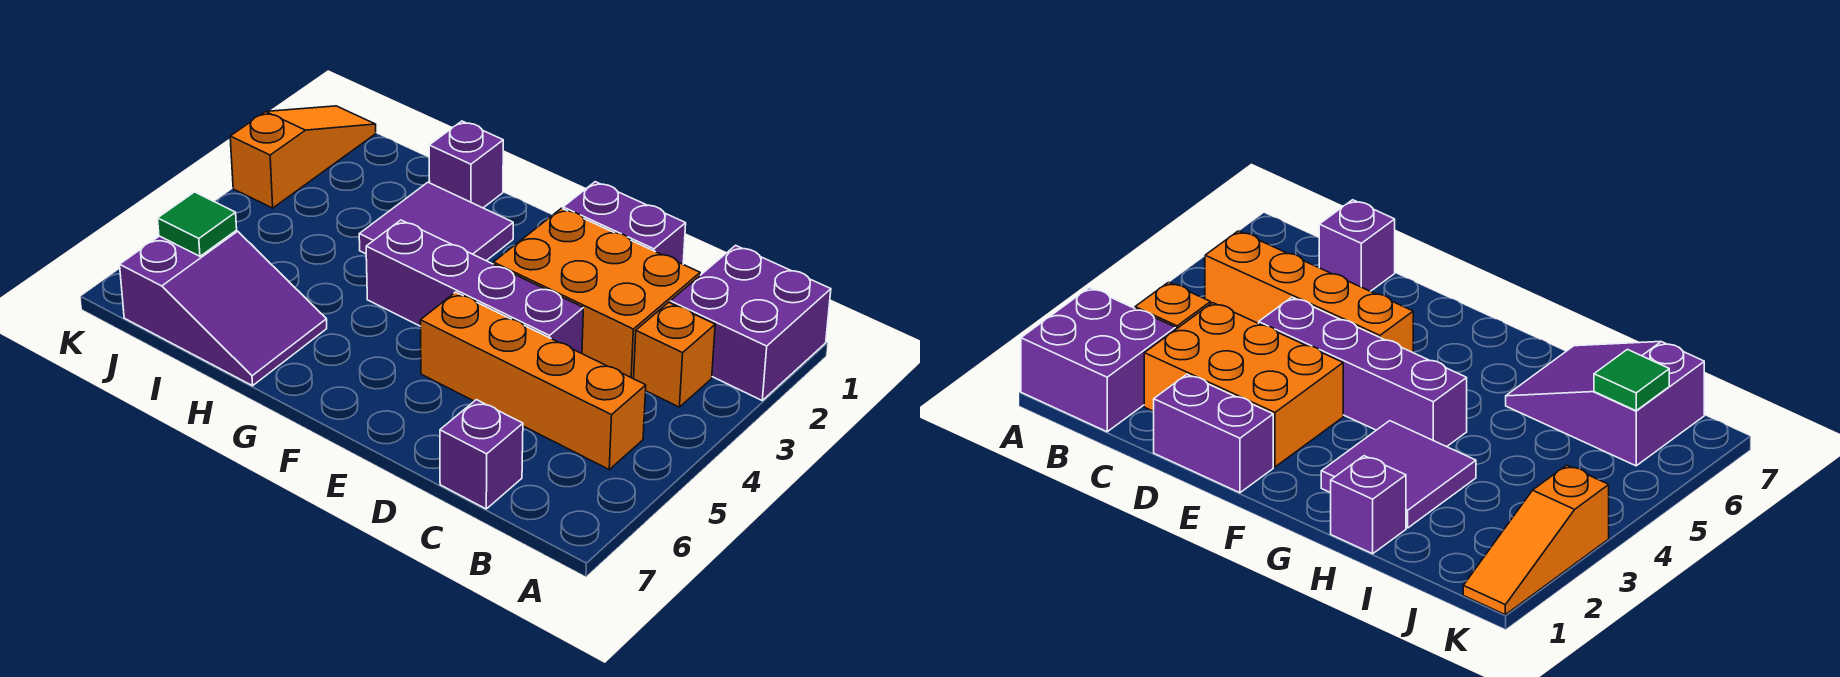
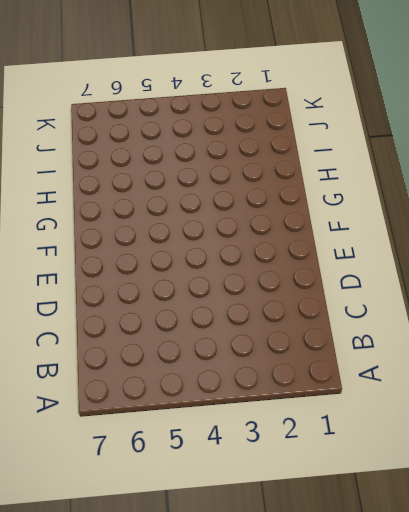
none -> purple 2x2 brick [670,245,831,400]
none -> orange 1x1 brick [634,302,715,407]
none -> orange 1x4 brick [420,292,646,469]

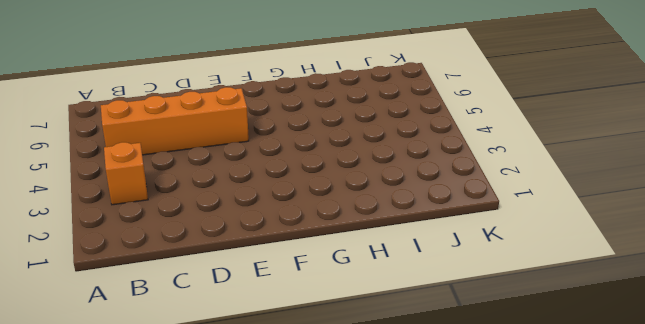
none -> purple 2x2 brick [670,245,831,400]
none -> orange 2x3 brick [493,208,700,379]
none -> purple 1x1 brick [440,400,523,509]

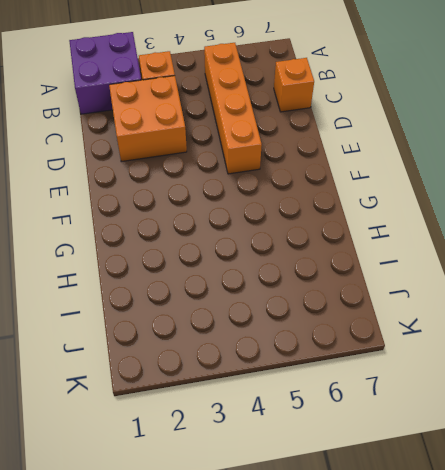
orange 2x2 brick [109,76,187,162] -> orange 2x3 brick [493,208,700,379]
orange 1x1 brick [274,58,314,112] -> purple 1x1 brick [440,400,523,509]
none -> purple 1x2 brick [563,182,686,264]
none -> purple 1x4 brick [366,220,583,353]
none -> purple 2x2 tile [359,182,513,261]

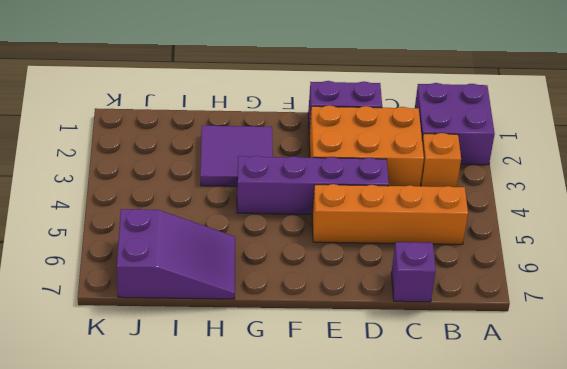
none -> purple 1x1 brick [429,121,503,208]
none -> orange 1x3 slope [230,106,376,208]
none -> green 1x1 tile [158,192,237,256]

